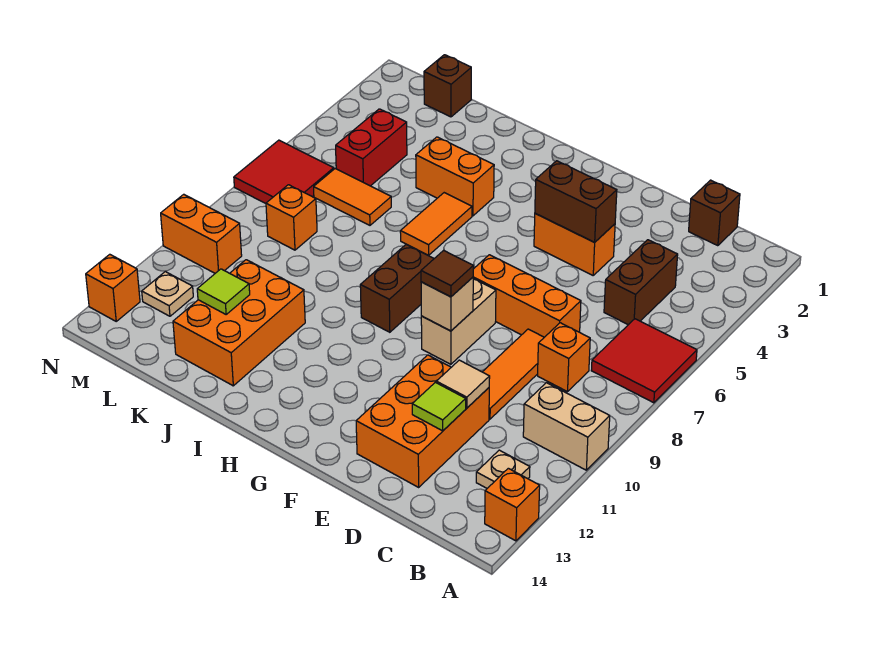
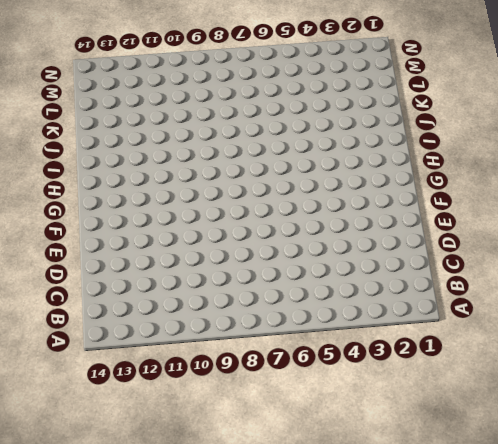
none -> red 2x2 tile [591,319,697,403]
none -> tan 1x2 brick [523,383,610,470]
none -> orange 1x1 brick [485,468,540,541]
none -> tan 1x1 plate [476,450,530,488]

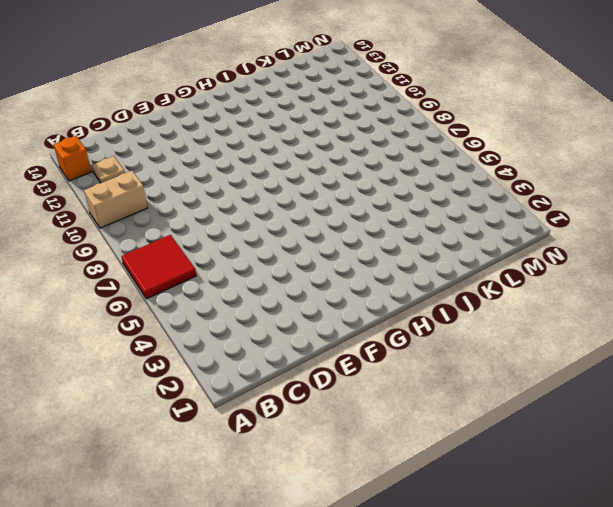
none -> brown 1x1 brick [689,180,740,246]
none -> brown 1x2 brick [604,240,678,325]
none -> orange 1x1 brick [538,323,590,392]
none -> orange 1x3 brick [473,255,581,337]

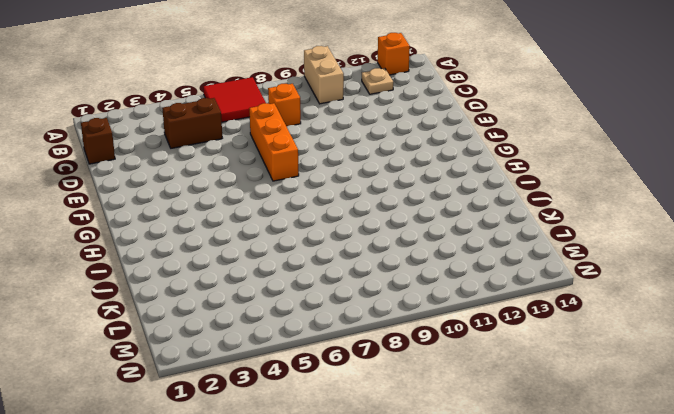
none -> orange 1x3 tile [483,329,544,419]
none -> orange 2x3 brick [356,355,489,487]
none -> orange 1x2 brick [534,214,615,275]
none -> tan 1x2 brick [421,279,496,364]

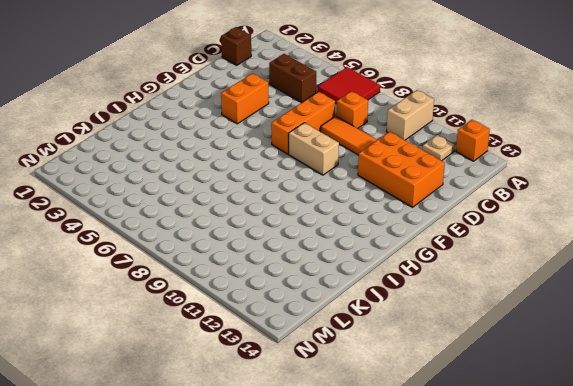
none -> brown 1x2 brick [360,244,434,332]
none -> orange 1x2 brick [416,137,494,216]
none -> orange 1x2 tile [400,193,472,255]
none -> orange 2x3 brick [173,260,305,386]

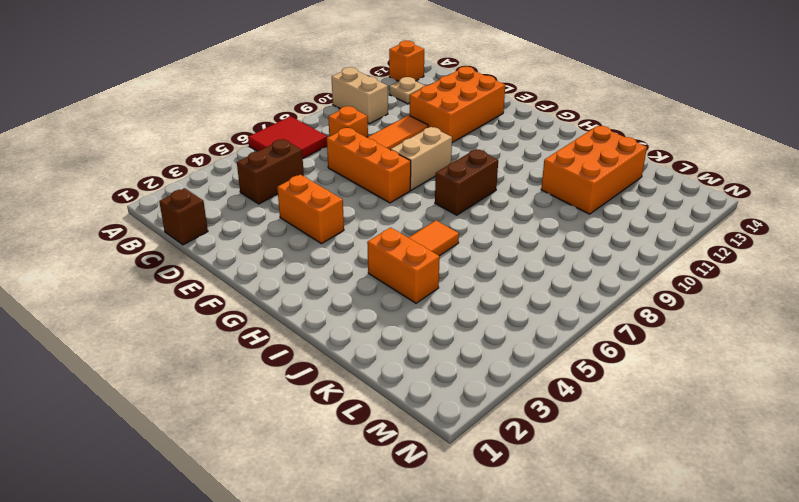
none -> orange 1x2 tile [314,168,391,225]
none -> brown 1x1 brick [424,55,471,117]
none -> red 1x2 brick [336,109,407,186]
none -> orange 1x1 brick [266,185,317,250]

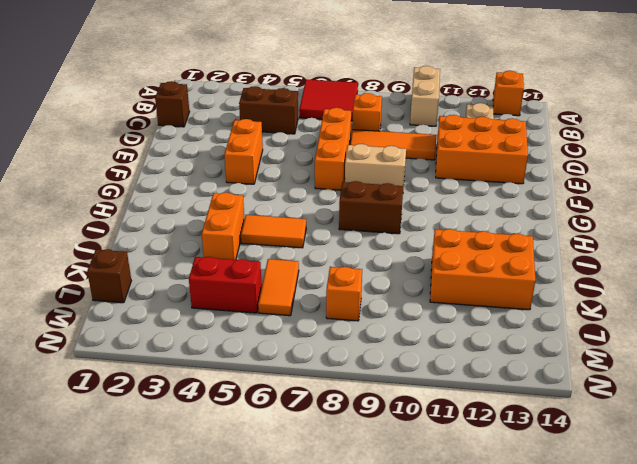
none -> red 2x2 tile [234,140,334,203]
none -> orange 1x2 brick [161,194,242,273]
none -> tan 1x1 plate [142,272,193,316]
none -> orange 1x1 brick [86,254,140,321]

